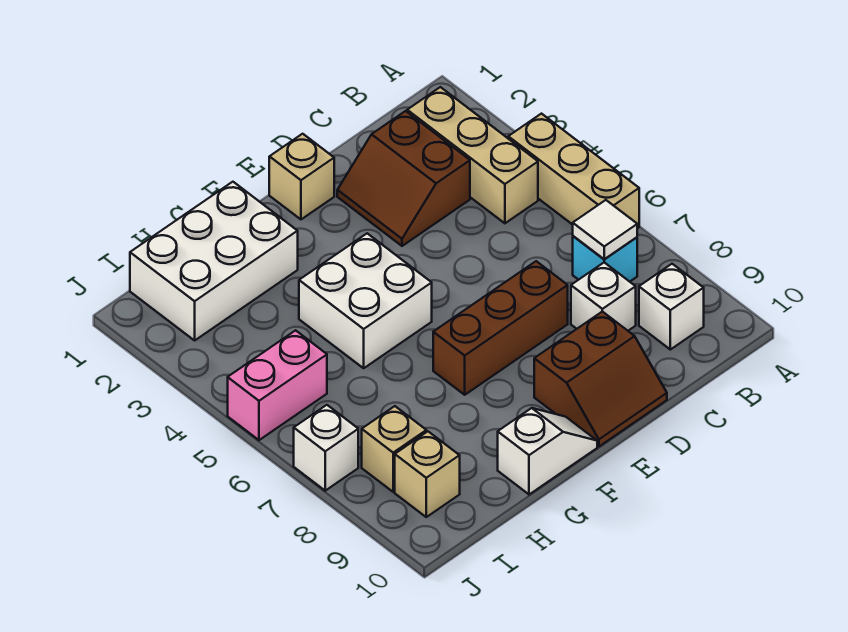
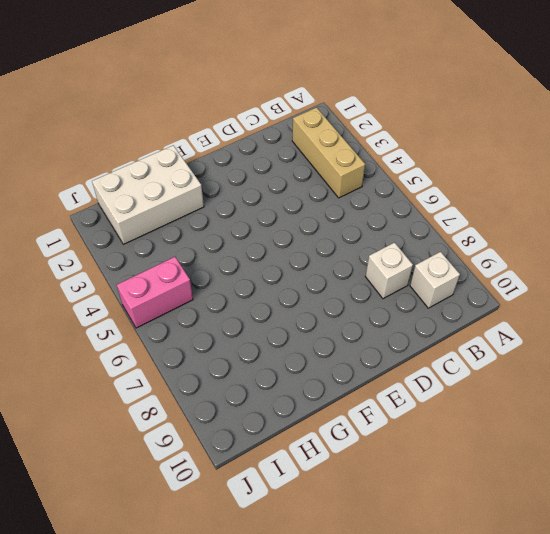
none -> tan 1x3 brick [508,114,639,229]
none -> cyan 1x1 brick [573,236,637,282]
none -> brown 2x2 slope [337,111,470,246]

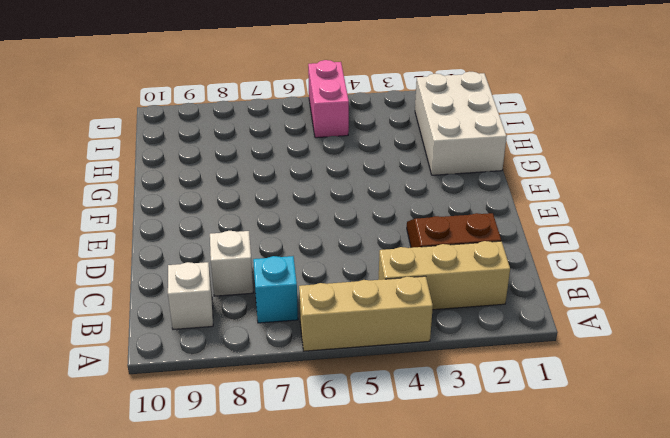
none -> brown 1x3 brick [433,261,568,395]
none -> brown 2x2 slope [534,312,667,447]
none -> tan 1x1 brick [269,134,334,219]

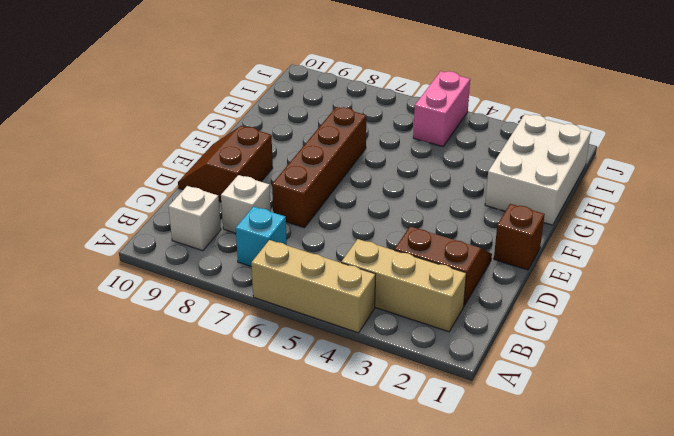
brown 1x4 brick [272,107,366,228] -> brown 1x3 brick [433,261,568,395]
brown 1x1 brick [494,204,545,270] -> tan 1x1 brick [269,134,334,219]
none -> white 2x2 brick [299,233,432,368]
none -> white 1x2 slope [498,408,597,495]
none -> tan 1x1 brick [362,406,426,492]

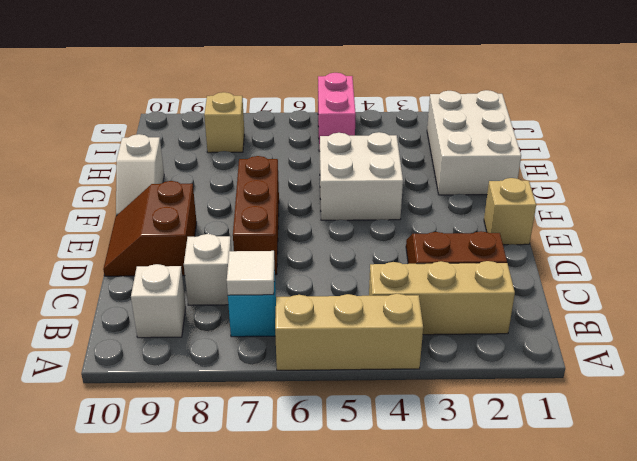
none -> tan 1x1 brick [395,432,460,517]
none -> white 1x1 brick [294,405,358,491]

